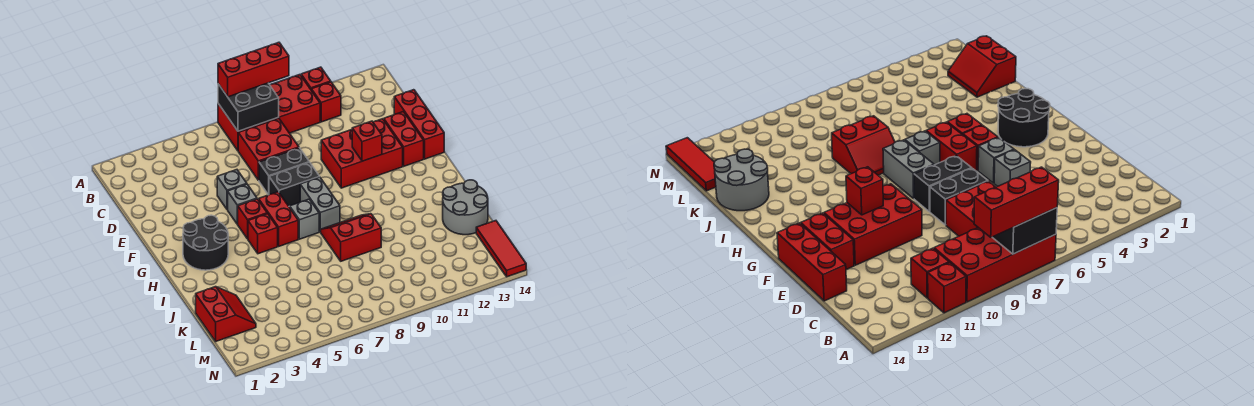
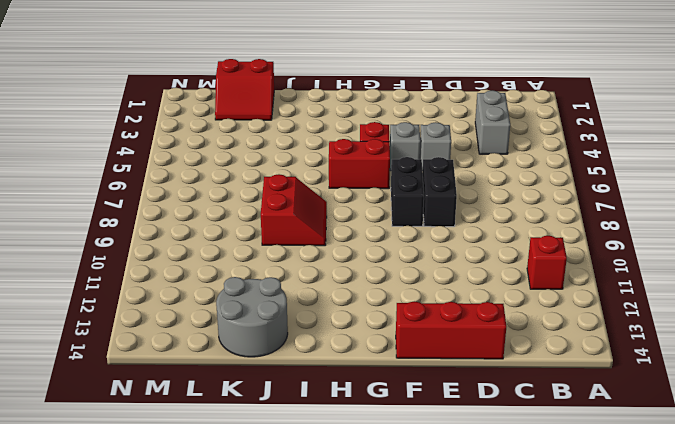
grey 1x2 brick [475,91,510,154] -> grey 1x2 brick turned to [300,177,340,232]
none -> red 2x4 brick [218,75,320,151]
none -> red 1x1 brick [301,67,331,89]
none -> red 2x2 brick [238,118,299,180]

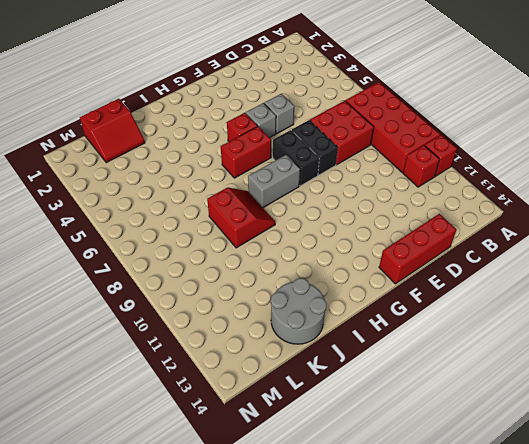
none -> red 2x3 brick [321,119,403,188]
none -> red 1x2 brick [384,112,424,166]
none -> black 2x2 round brick [183,215,228,270]

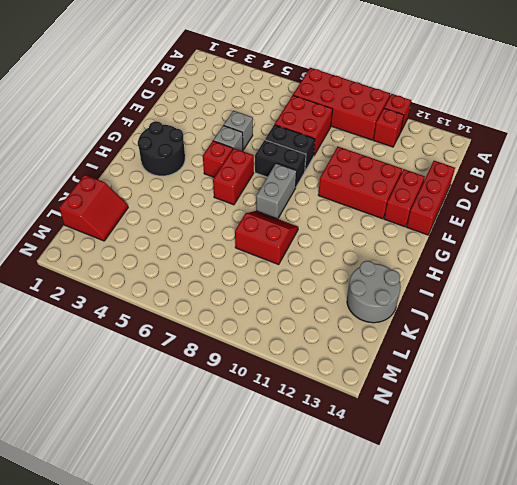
none -> red 1x1 brick [248,214,278,254]
none -> grey 1x1 brick [290,199,319,239]
none -> red 1x3 tile [476,221,526,277]

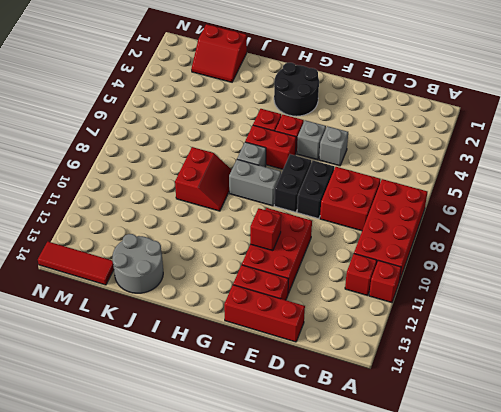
none -> black 2x2 brick [218,83,279,131]
none -> red 1x3 brick [218,42,289,97]

